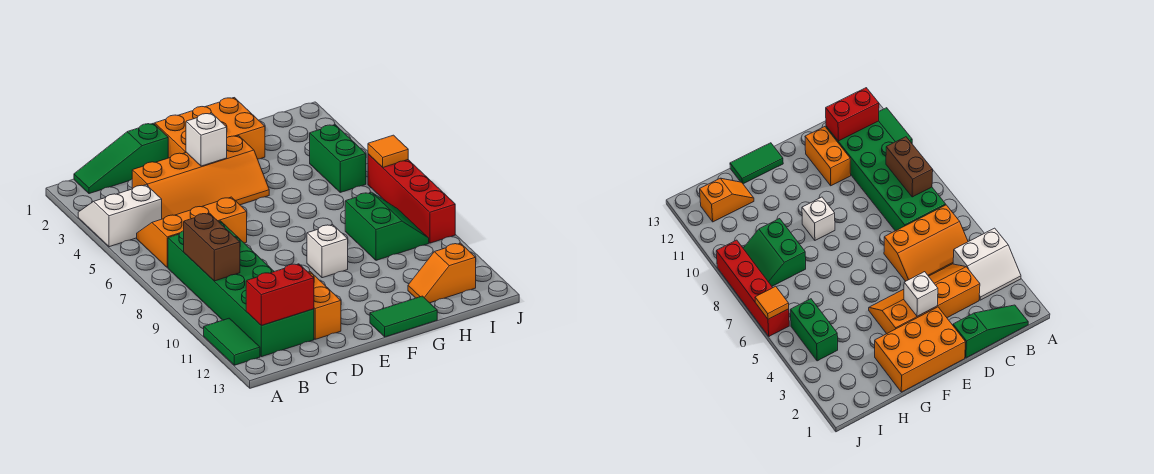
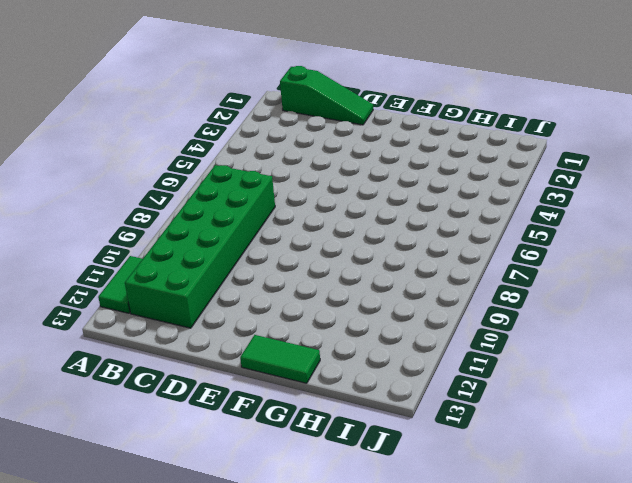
green 1x3 slope [280,66,373,125] -> green 1x3 slope turned to [74,123,168,194]
none -> white 2x2 slope [78,185,162,247]
none -> orange 2x3 slope [137,197,247,268]
none -> orange 2x4 slope [132,136,269,219]

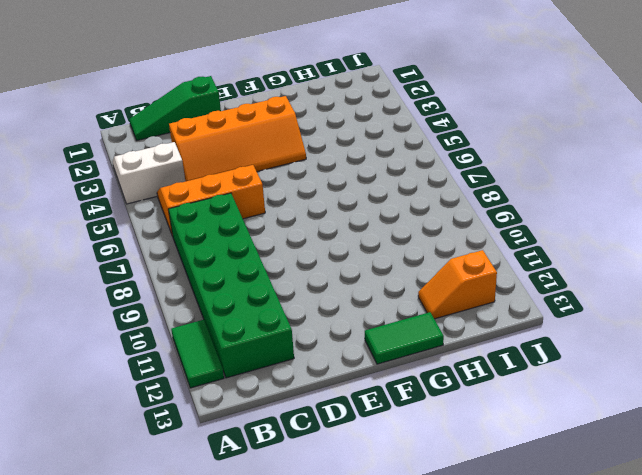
none -> orange 1x2 brick [308,272,341,339]
none -> orange 2x3 brick [155,98,265,159]
none -> white 1x1 brick [307,225,348,278]

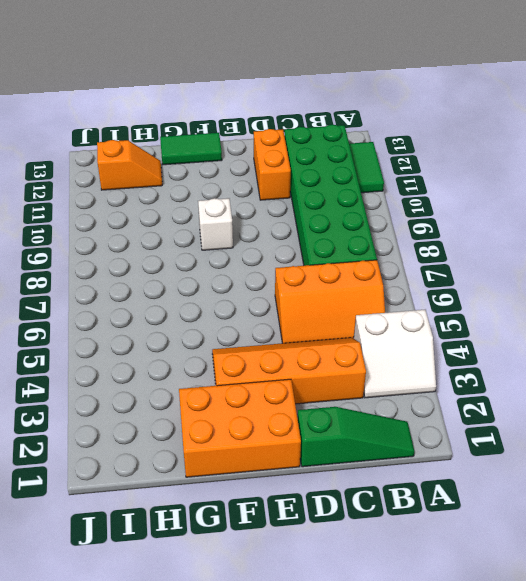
none -> green 2x2 slope [345,192,429,260]
none -> green 1x2 brick [310,125,366,192]
none -> red 1x4 brick [368,154,455,243]

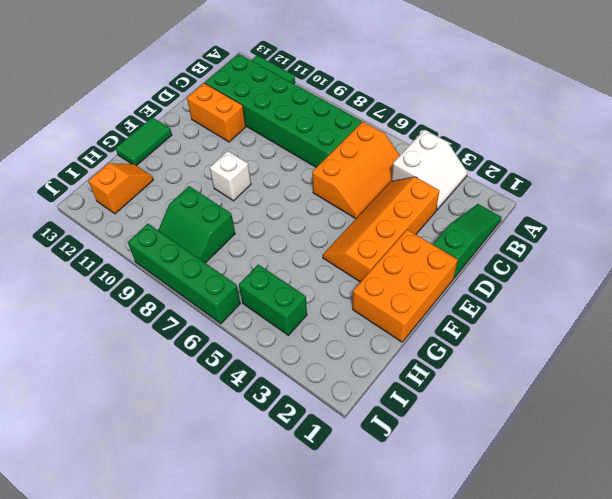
green 1x4 brick [128,224,240,324] -> red 1x4 brick [368,154,455,243]
none -> brown 1x2 brick [184,213,240,281]
none -> red 1x2 brick [246,264,314,326]
none -> white 1x1 brick [186,113,227,166]

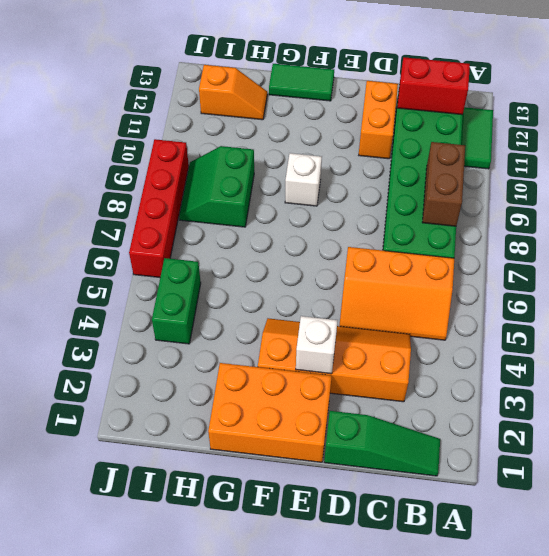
none -> white 2x2 slope [78,185,162,247]
none -> orange 1x1 tile [368,135,408,167]

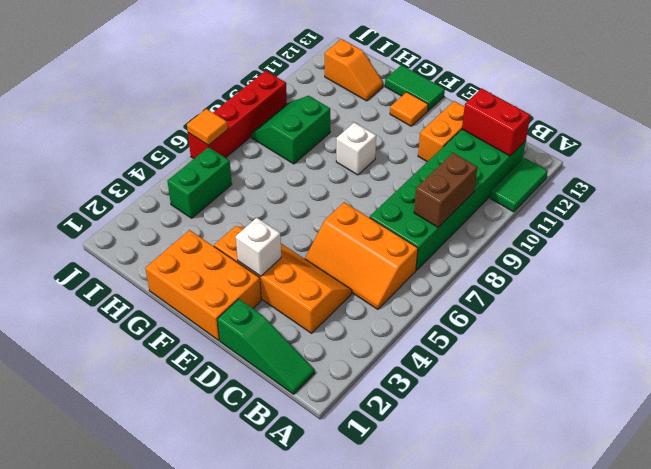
orange 1x1 tile [390,92,428,126] -> none
none -> white 2x2 slope [78,185,162,247]

